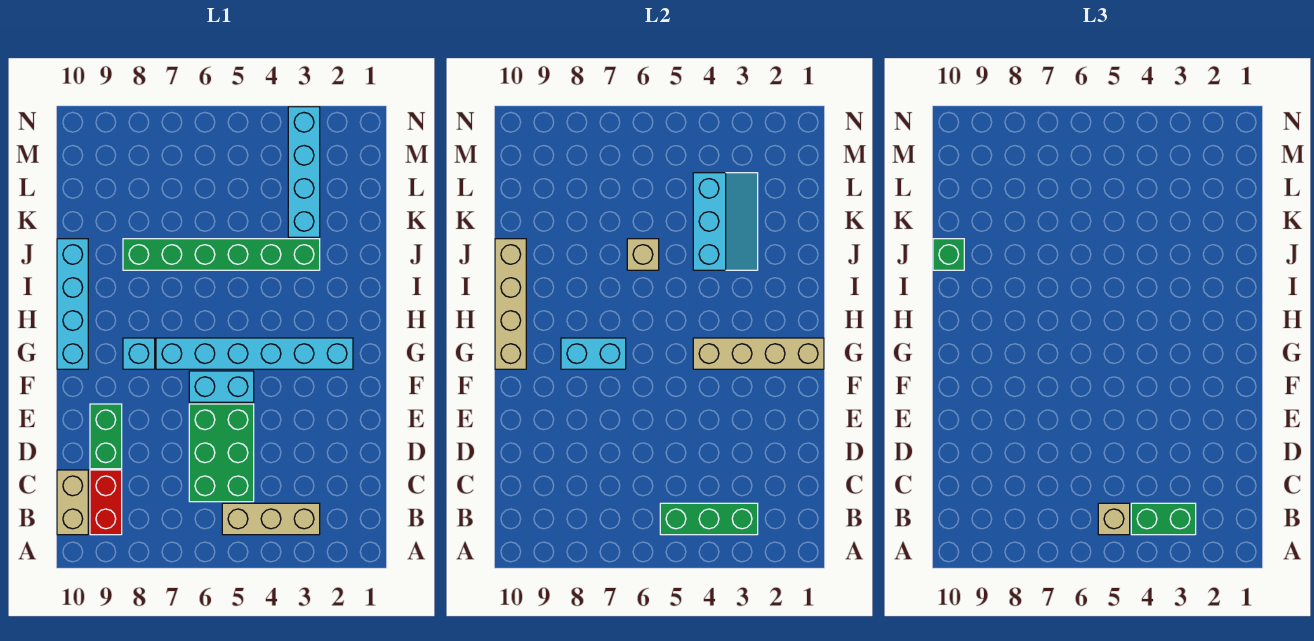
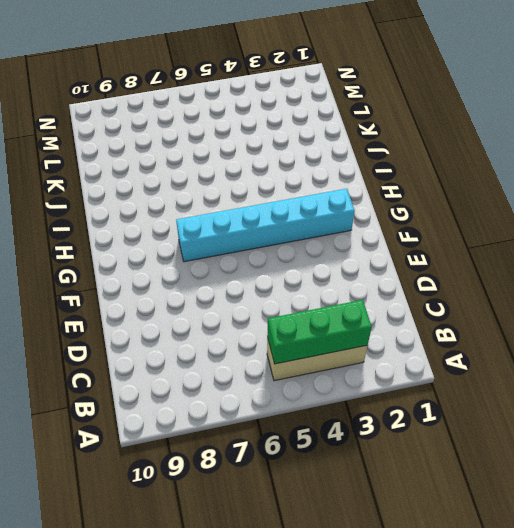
none -> red 1x2 brick [90,470,122,535]
none -> tan 1x2 brick [57,470,88,535]
none -> green 2x3 brick [189,404,254,502]

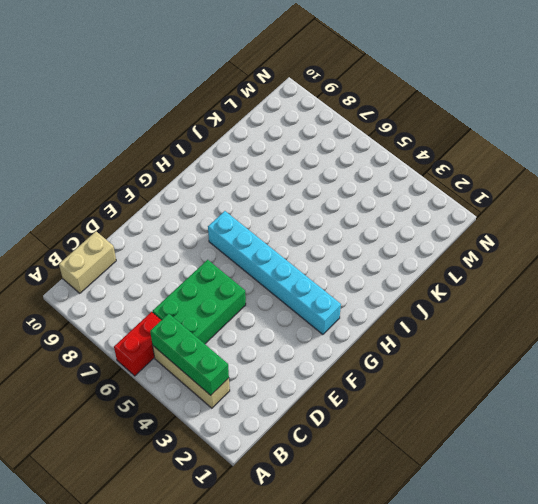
red 1x2 brick [114,312,161,376] -> red 1x2 brick moved to [90,470,122,535]
none -> green 1x2 brick [90,404,122,469]
none -> cyan 1x2 brick [189,371,254,402]
none -> cyan 1x1 brick [123,338,155,369]

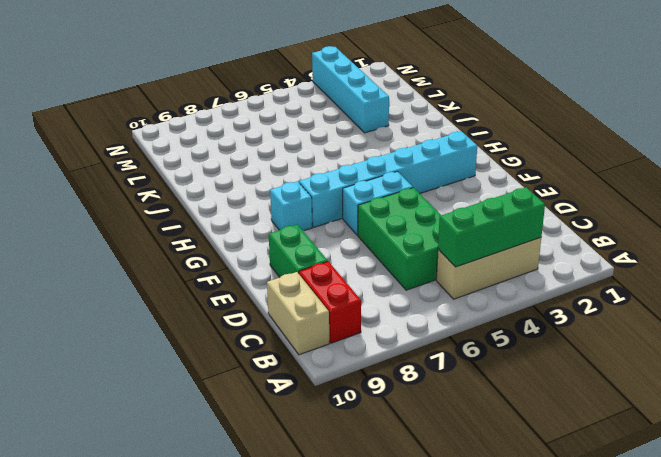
none -> cyan 1x4 brick [57,239,88,369]
none -> green 1x6 brick [123,239,320,270]
none -> tan 1x4 brick [693,338,824,369]

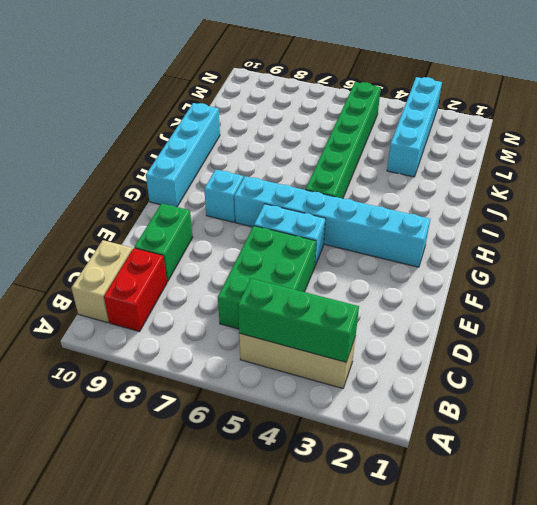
green 1x6 brick [306,82,381,199] -> green 1x6 brick turned to [123,239,320,270]
none -> tan 1x4 brick [693,338,824,369]
none -> cyan 1x2 brick [561,338,626,369]
none -> tan 1x4 brick [495,239,526,369]

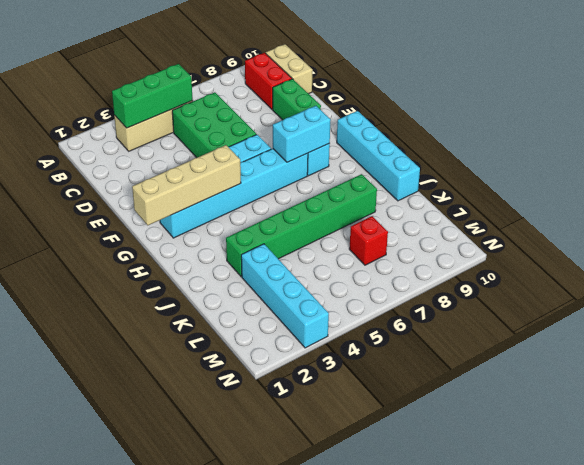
red 1x1 brick [349,216,388,265] -> none
none -> tan 1x4 brick [495,239,526,369]
none -> cyan 2x3 slope [693,173,758,270]
none -> tan 1x1 brick [627,239,659,270]

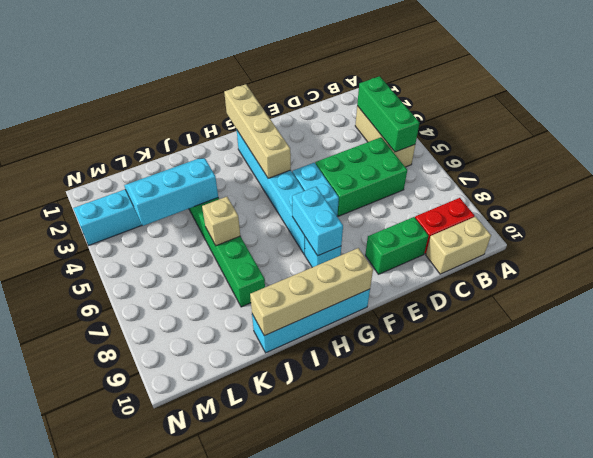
none -> green 1x2 brick [1131,503,1196,535]
none -> tan 1x1 brick [1098,503,1130,535]
none -> green 1x1 brick [933,239,964,270]

